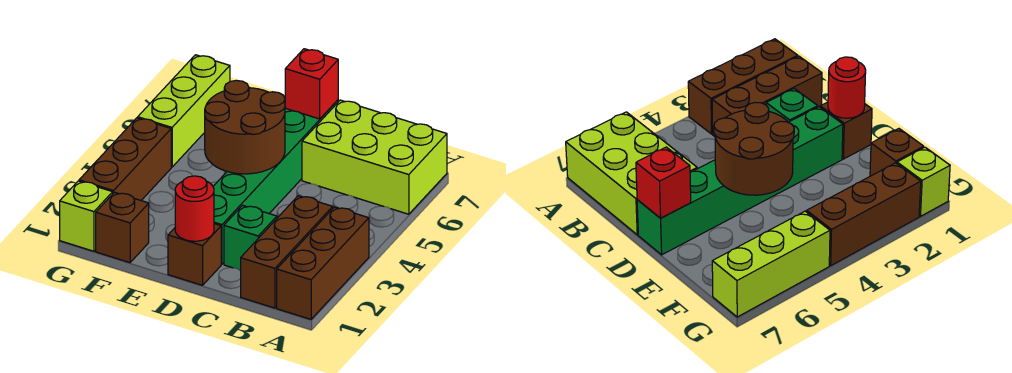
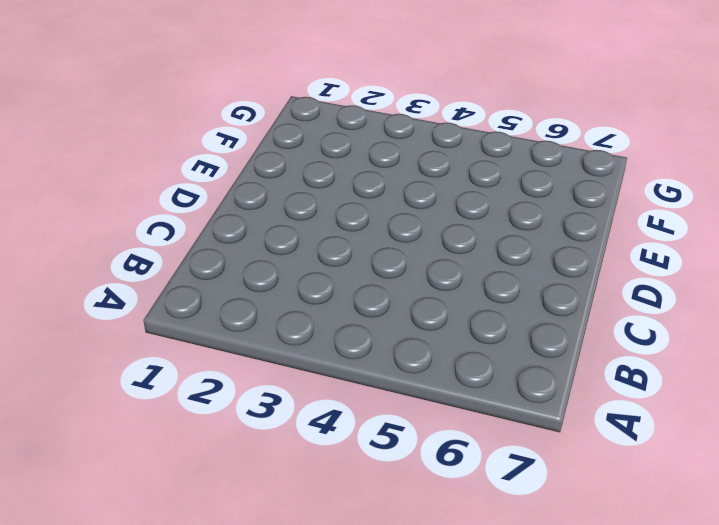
none -> brown 1x3 brick [277,207,369,319]
none -> lime 2x3 brick [302,100,447,214]
none -> brown 1x3 brick [240,196,333,308]

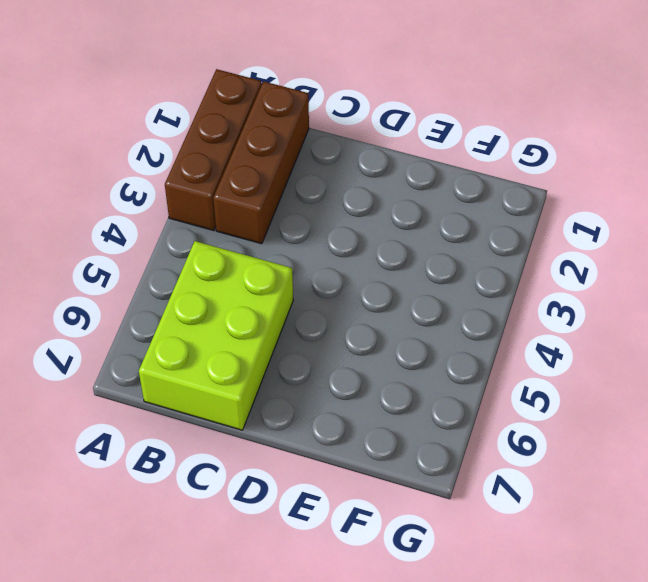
lime 2x3 brick [139,241,293,430] -> lime 2x3 brick turned to [302,100,447,214]
none -> green 1x1 brick [224,205,277,270]
none -> brown 1x1 brick [168,224,221,285]
none -> green 1x6 brick [213,100,338,264]

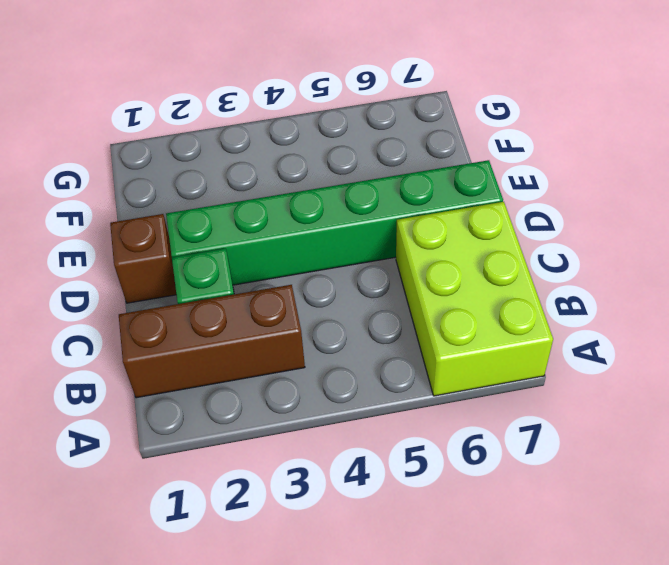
none -> brown 1x3 brick [277,207,369,319]
none -> brown 1x1 brick [96,192,149,263]
none -> lime 1x1 brick [60,181,113,251]

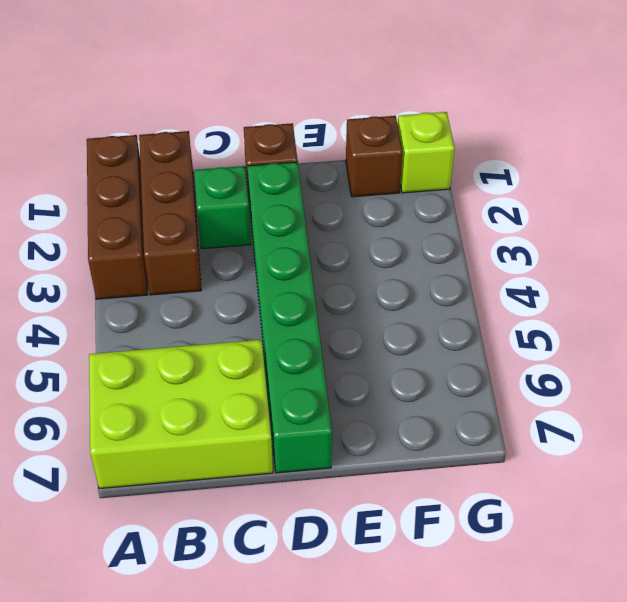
none -> brown 1x3 brick [79,118,171,200]
none -> lime 1x3 brick [138,55,230,167]
none -> red 1x1 round brick [175,176,214,241]

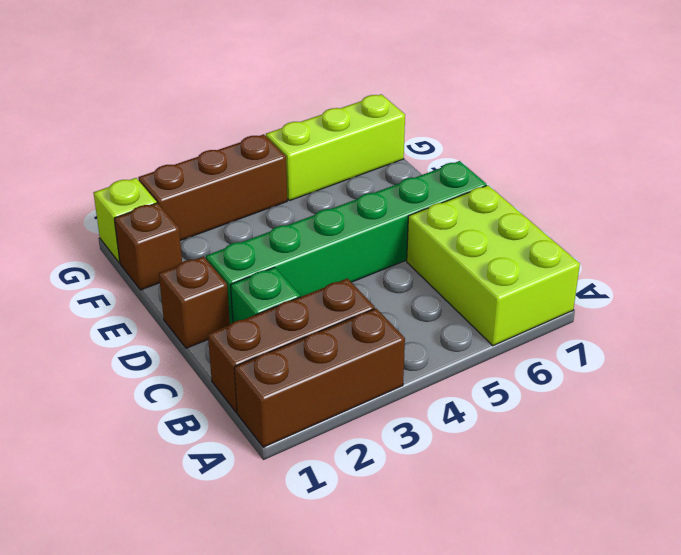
none -> red 1x1 round brick [175,176,214,241]
none -> brown 2x2 round brick [205,80,285,174]
none -> red 1x1 brick [285,49,338,119]

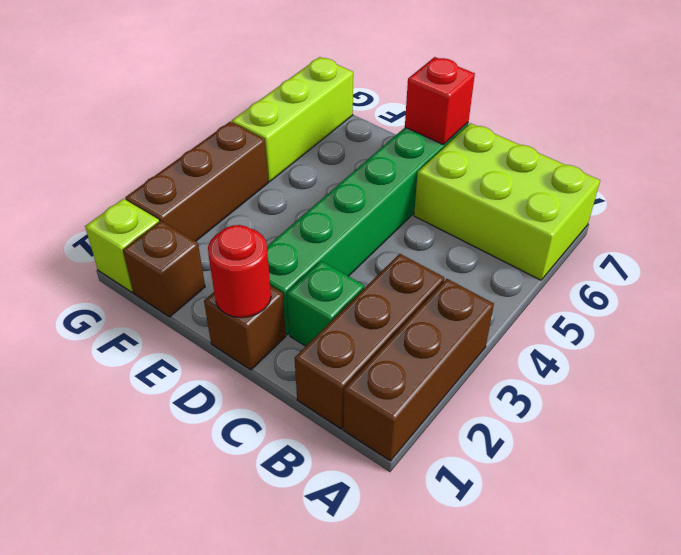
none -> brown 2x2 round brick [205,80,285,174]

